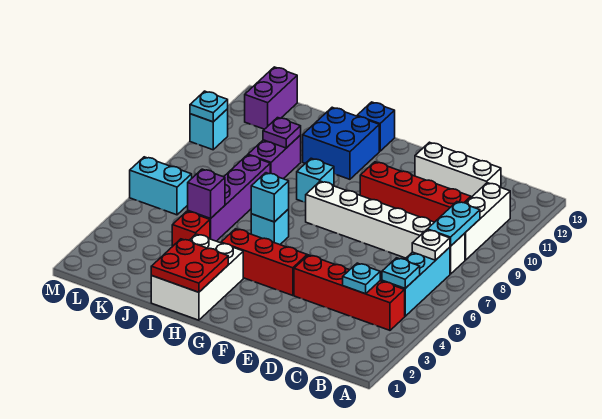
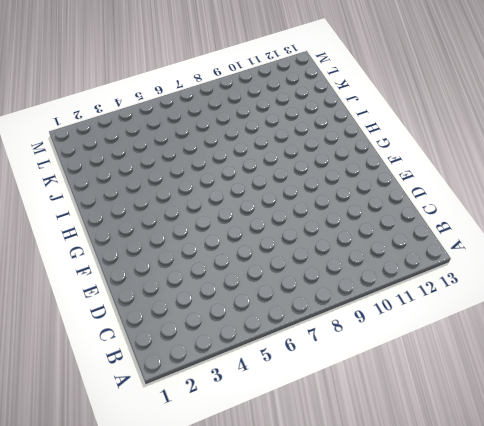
none -> red 1x4 brick [294,255,405,330]
none -> cyan 1x3 brick [382,247,450,316]
none -> white 1x6 brick [306,181,465,274]

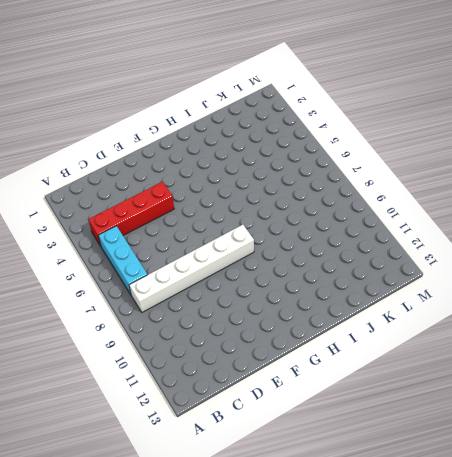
none -> white 1x3 brick [465,183,510,260]
none -> red 1x4 brick [360,162,471,222]
none -> white 1x3 brick [415,142,501,197]

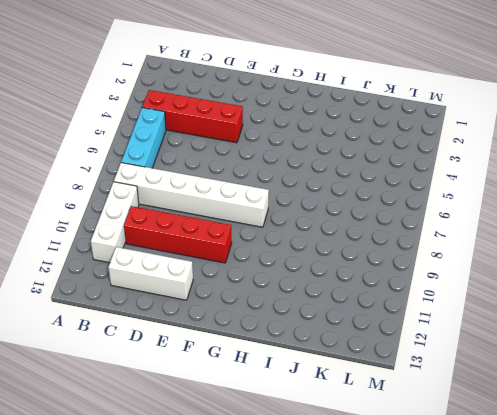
none -> red 1x3 brick [221,229,307,296]
none -> white 2x3 brick [151,234,243,320]
none -> cyan 1x1 brick [251,209,289,245]

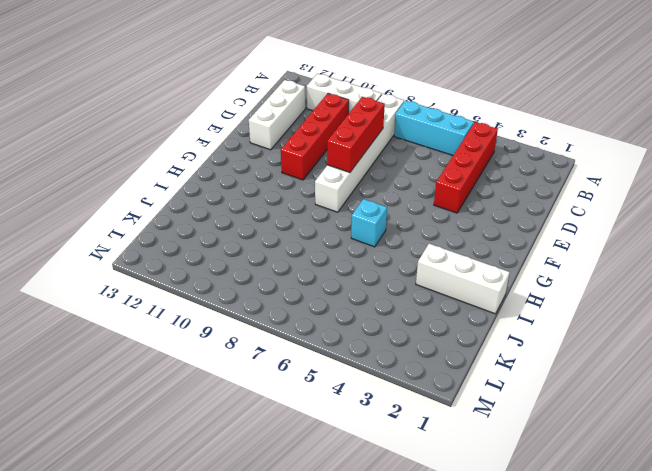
red 1x3 brick [327,97,385,172] -> red 1x3 brick moved to [221,229,307,296]
white 1x3 brick [416,244,510,314] -> white 2x3 brick [151,234,243,320]
none -> cyan 1x1 brick [297,158,334,203]
none -> blue 2x2 brick [303,107,379,179]
none -> blue 1x1 brick [357,102,395,151]

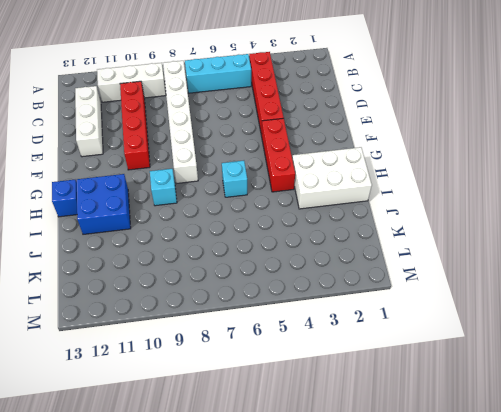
none -> red 1x1 brick [172,211,210,247]
none -> purple 1x4 brick [188,155,270,241]
none -> purple 1x2 brick [248,135,301,179]

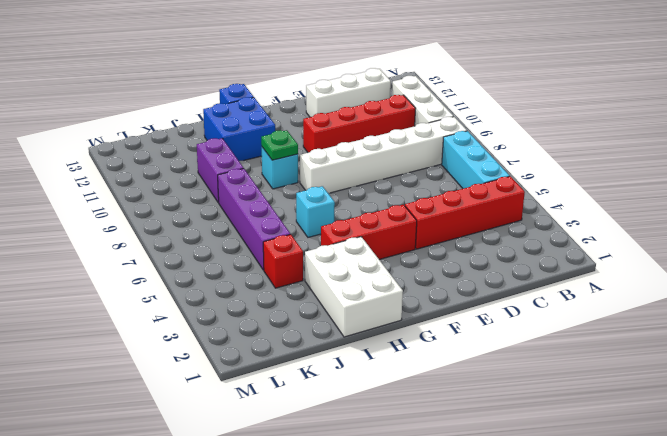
green 1x1 plate [261,130,298,160] -> none
none -> cyan 1x2 brick [130,157,192,215]
none -> purple 1x2 brick [245,67,297,129]
none -> cyan 1x1 brick [190,109,228,150]

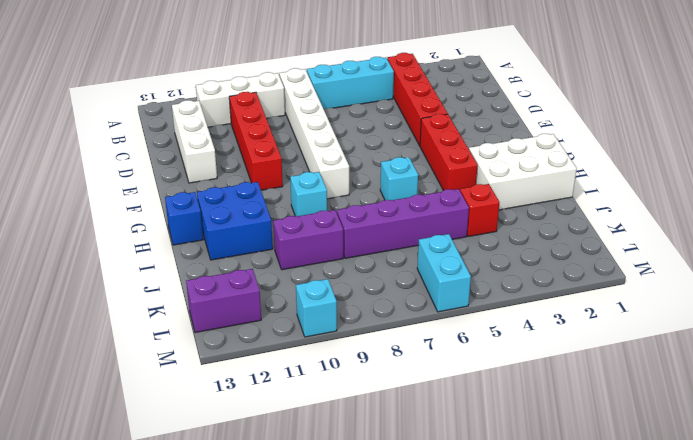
none -> cyan 1x1 plate [382,258,420,288]
none -> white 1x1 plate [412,230,450,260]
none -> cyan 1x2 plate [427,202,480,246]

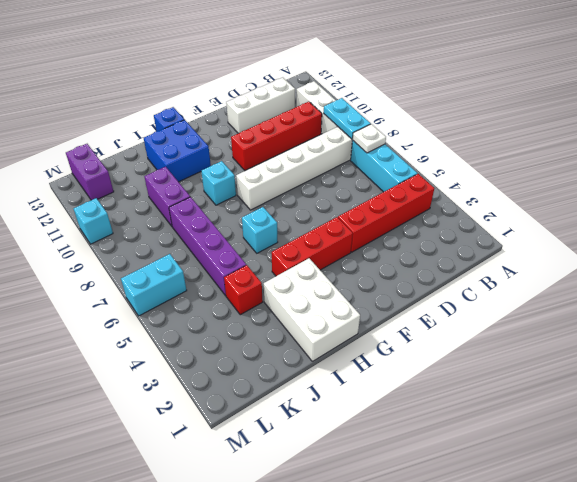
none -> cyan 1x1 plate [382,258,420,288]
none -> cyan 1x1 plate [343,263,380,294]
none -> red 2x2 plate [151,239,228,292]

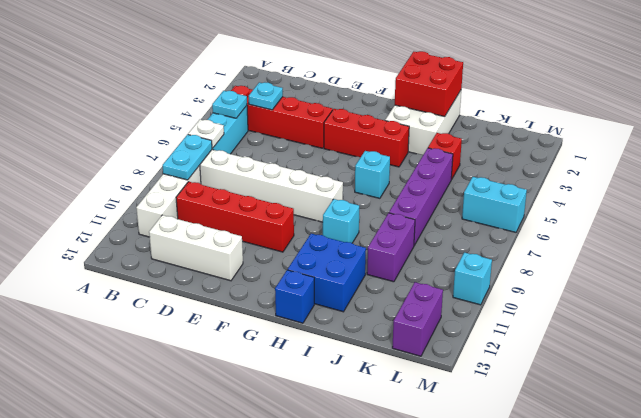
red 2x2 brick [395,51,463,117] -> red 2x2 plate [151,239,228,292]
none -> cyan 1x1 brick [251,173,289,222]
none -> purple 1x1 brick [188,169,225,218]
none -> purple 1x1 plate [263,118,301,148]

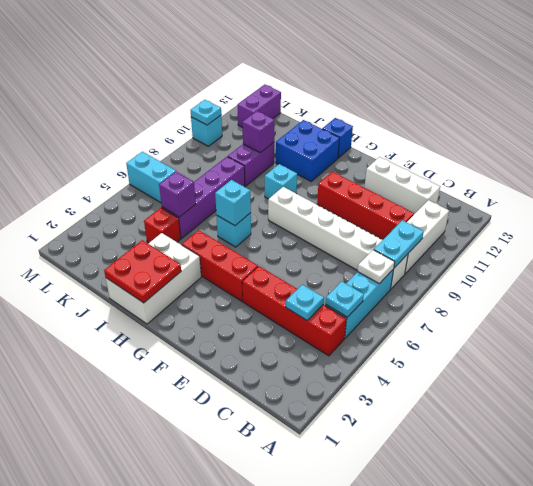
purple 1x1 brick [242,111,275,153] -> purple 1x1 plate [263,118,301,148]

